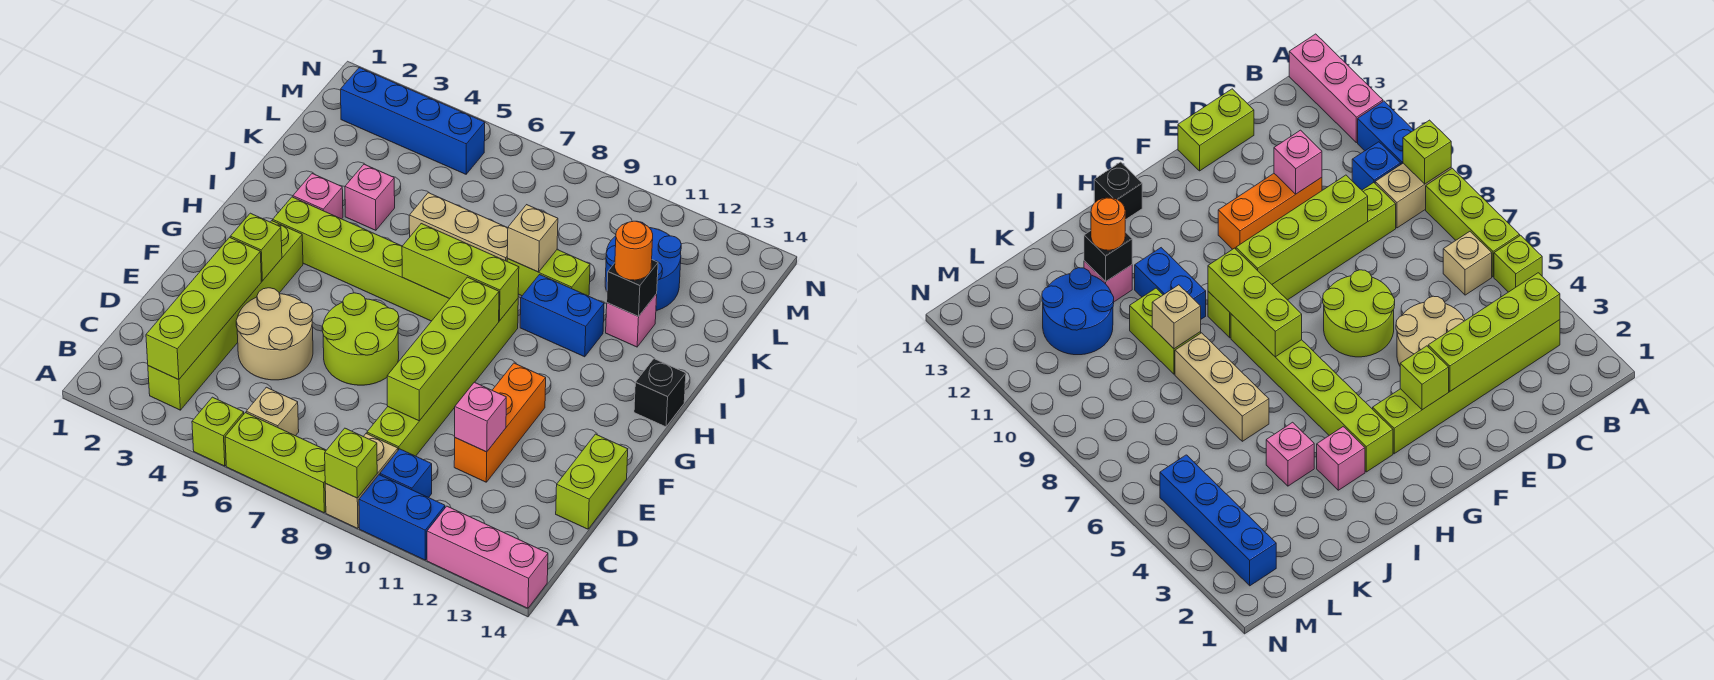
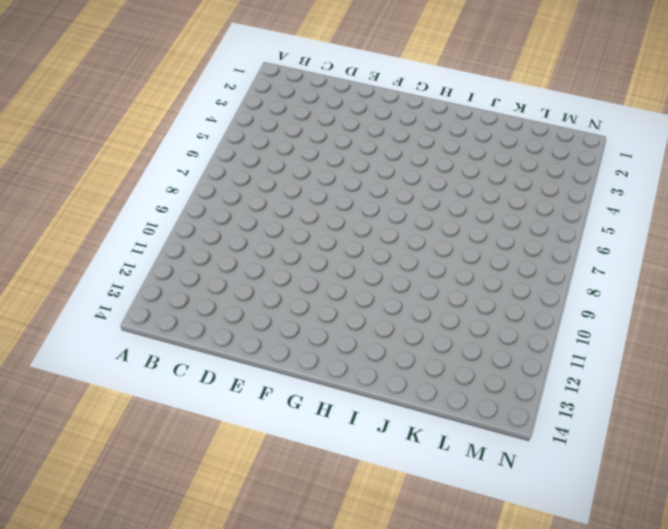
none -> lime 1x1 brick [192,397,244,466]
none -> lime 1x3 brick [225,413,326,513]
none -> tan 1x2 brick [325,434,398,528]
none -> blue 1x2 brick [359,475,445,560]

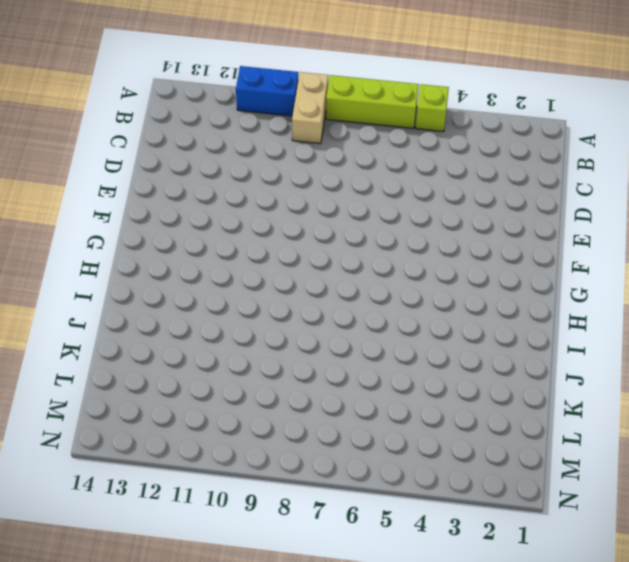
none -> pink 1x3 brick [427,506,548,608]
none -> lime 1x6 brick [148,221,303,410]
none -> tan 1x1 brick [246,387,299,436]
none -> blue 1x1 brick [380,449,432,498]

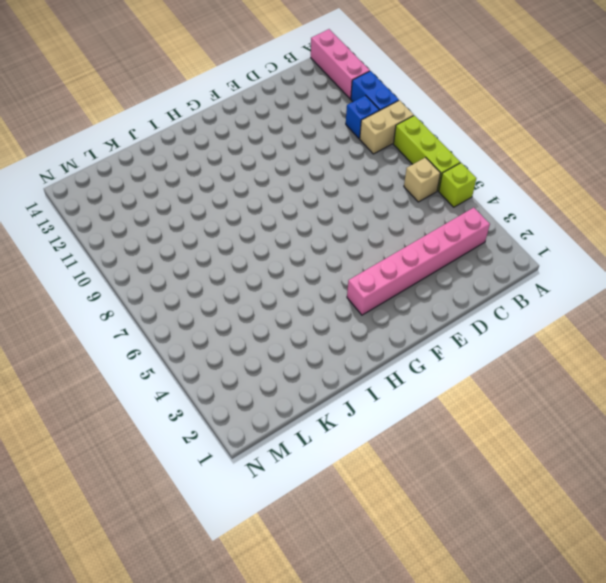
pink 1x6 brick [347,208,490,315] -> lime 1x6 brick [148,221,303,410]
none -> lime 1x6 brick [367,299,518,456]
none -> tan 2x2 round brick [236,288,313,380]
none -> orange 1x3 brick [454,363,546,482]
none -> lime 1x2 brick [556,434,628,529]

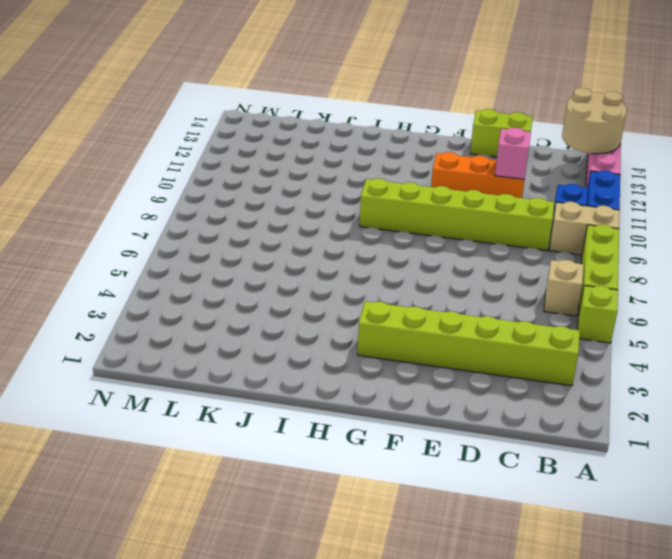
tan 2x2 round brick [562,88,627,154] -> tan 2x2 round brick moved to [236,288,313,380]
none -> lime 2x2 round brick [322,293,399,385]
none -> lime 1x6 brick [273,197,449,321]
none -> black 1x1 brick [634,359,686,427]
none -> pink 1x1 brick [293,174,343,219]

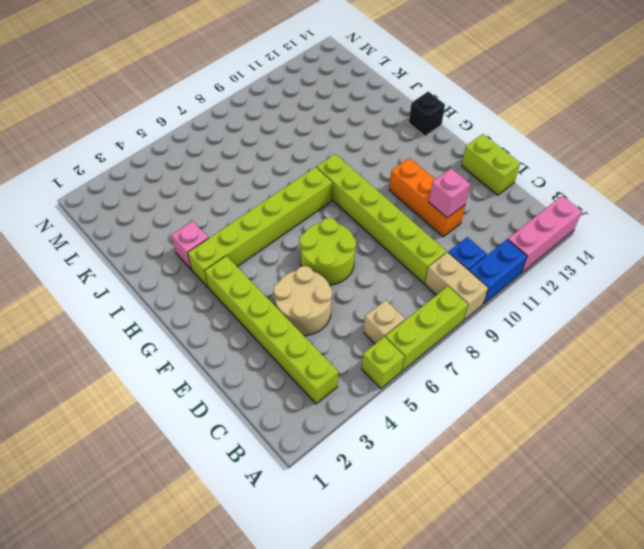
none -> blue 1x2 brick [520,275,604,357]
none -> pink 1x1 brick [345,164,395,230]
none -> tan 1x3 brick [409,193,508,261]
none -> lime 1x2 brick [507,250,590,296]

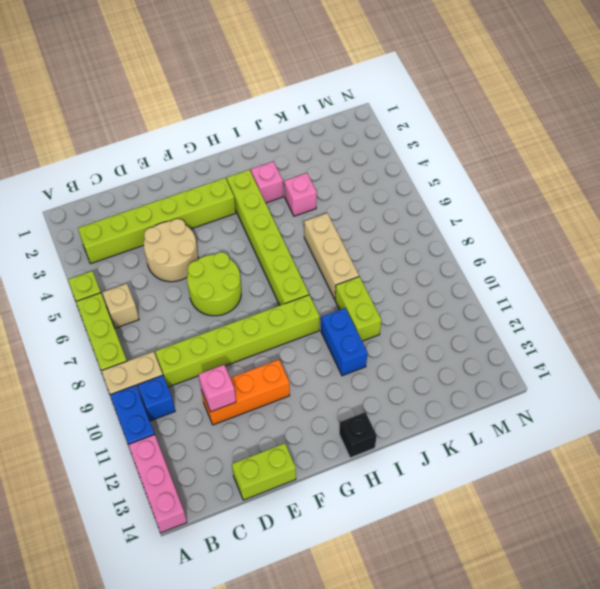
none -> pink 1x1 brick [606,294,657,347]
none -> blue 2x2 round brick [605,221,681,311]
none -> blue 1x4 brick [341,68,485,174]
none -> lime 1x1 brick [325,428,377,498]

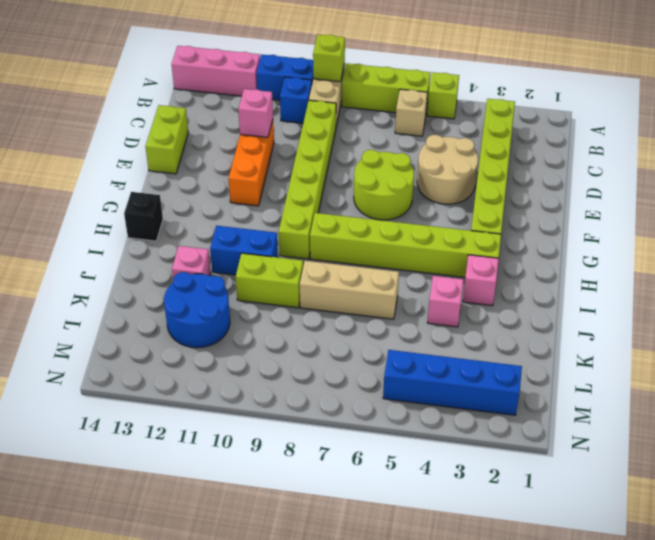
none -> lime 1x4 brick [146,237,261,380]
none -> lime 1x4 brick [387,277,499,421]
none -> lime 1x1 brick [230,213,282,281]
none -> lime 1x3 brick [402,224,519,321]

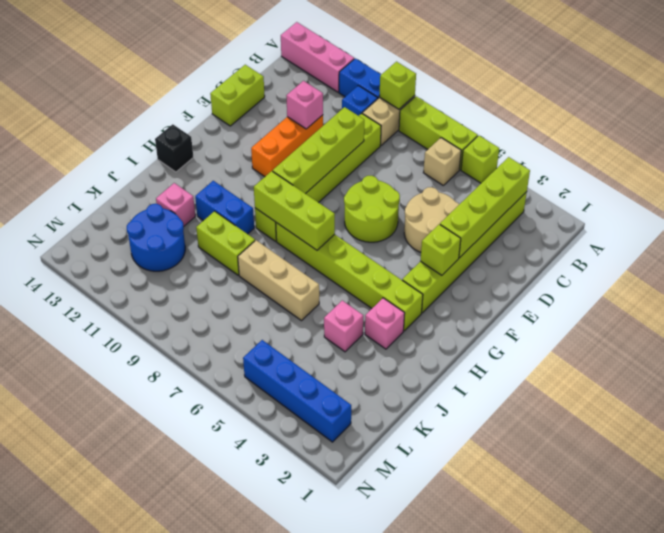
none -> tan 1x1 brick [507,205,558,272]
none -> black 1x1 brick [607,260,658,316]
none -> orange 1x1 round brick [615,221,653,280]

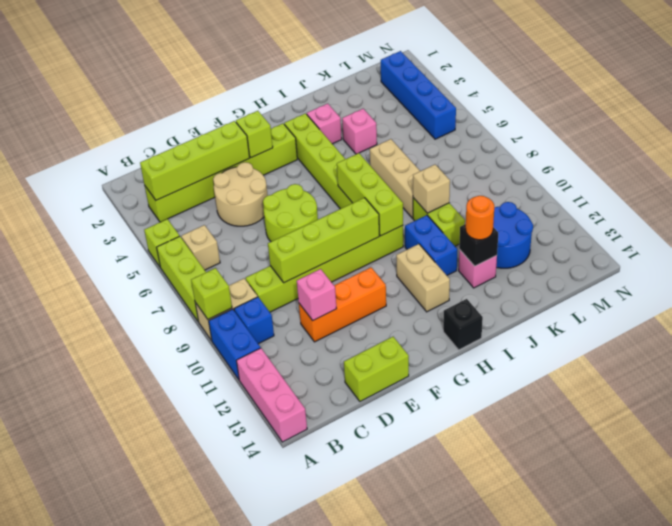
tan 1x2 brick [396,244,450,312] -> none

